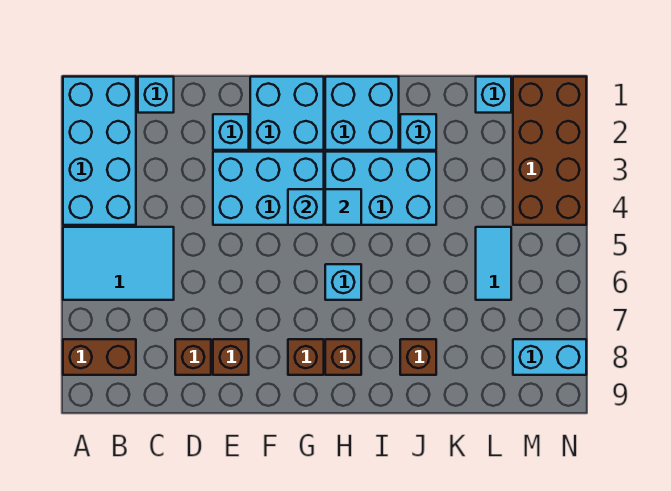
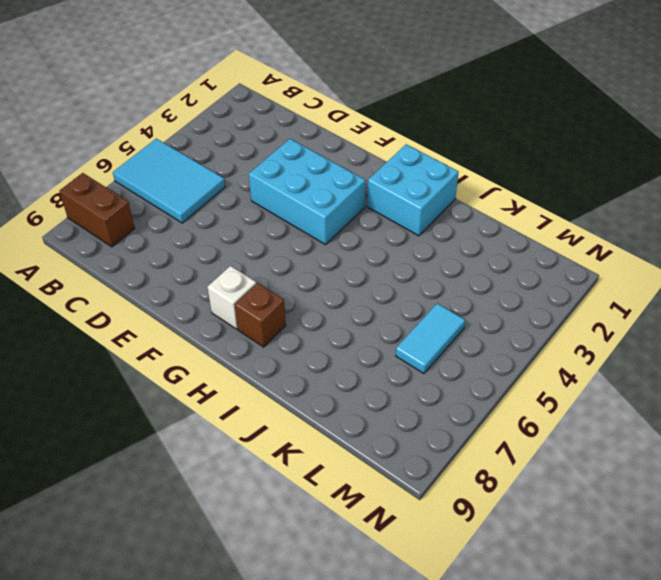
white 1x1 brick [208,266,256,329] -> brown 1x1 brick [288,339,324,375]
none -> cyan 2x4 brick [63,77,136,225]
none -> cyan 1x1 brick [138,77,174,113]
none -> brown 1x1 brick [175,339,211,375]

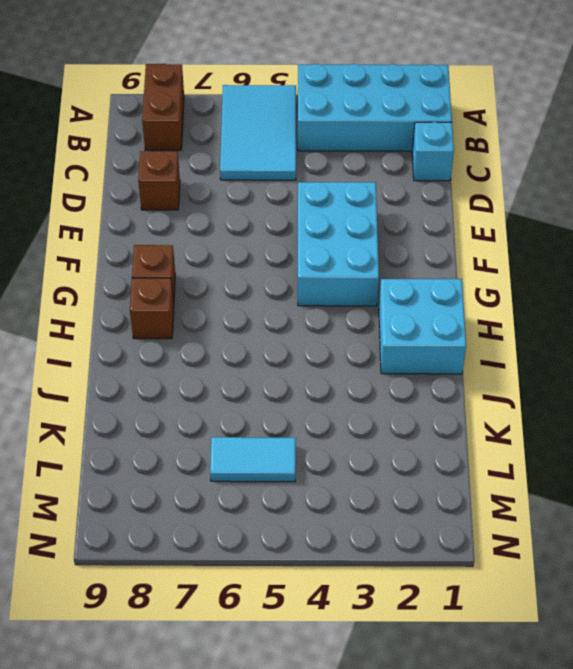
none -> cyan 1x1 brick [213,114,249,150]
none -> brown 1x1 brick [213,339,249,375]
none -> cyan 2x2 brick [250,77,324,150]

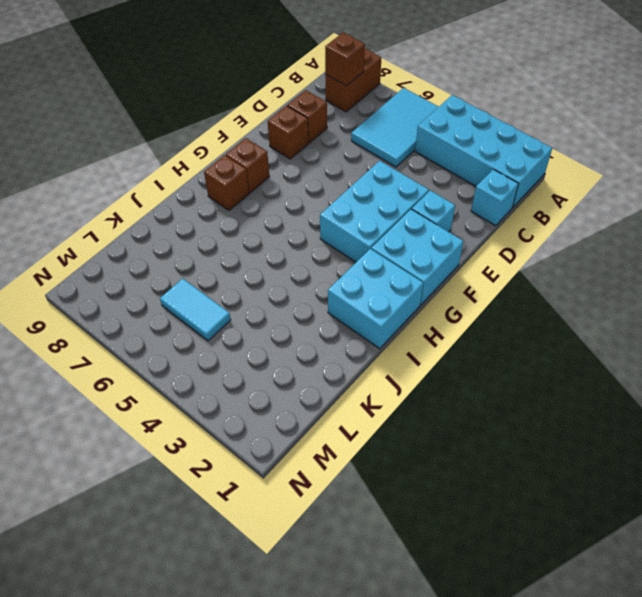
brown 1x1 brick [325,32,365,86] -> brown 1x1 brick moved to [400,339,436,375]
none -> cyan 2x3 brick [325,152,436,225]
none -> cyan 1x1 brick [325,264,361,300]
none -> cyan 1x1 brick [400,114,436,150]

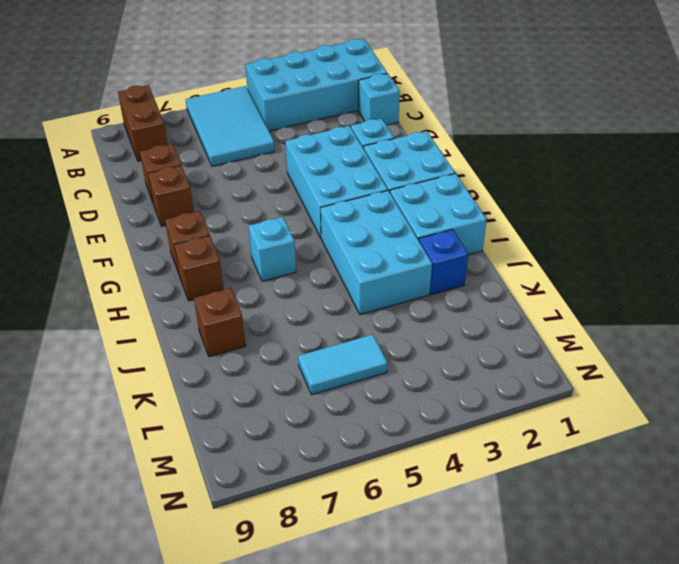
blue 1x1 brick [419,229,468,294] -> cyan 1x1 brick [400,114,436,150]
none -> cyan 1x1 brick [476,77,511,113]
none -> brown 2x4 brick [513,77,586,225]
none -> cyan 1x2 brick [513,339,586,375]

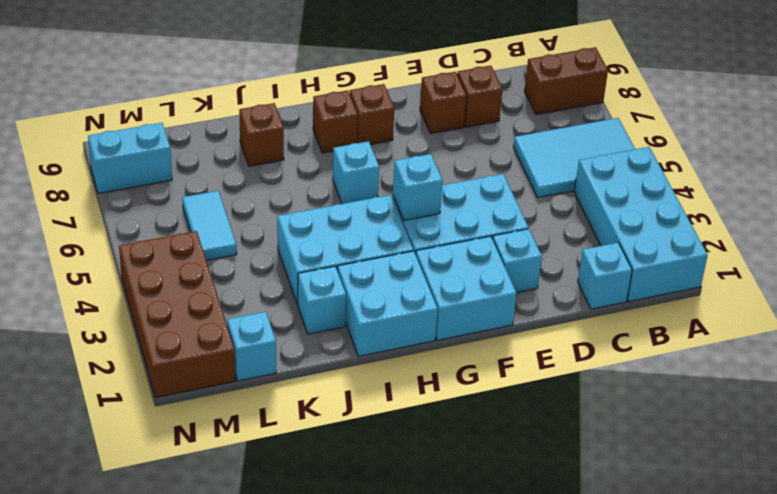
none -> cyan 1x1 tile [325,189,361,225]

